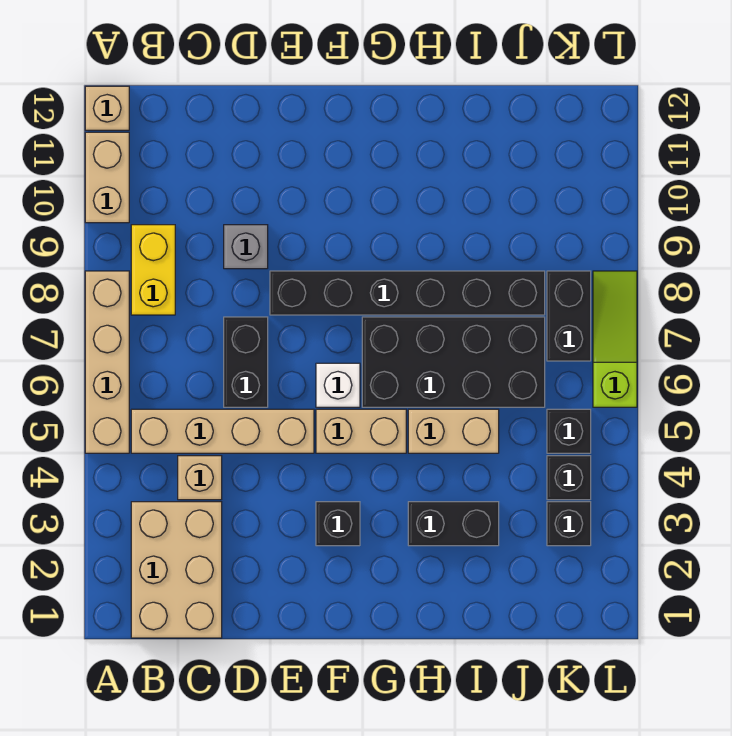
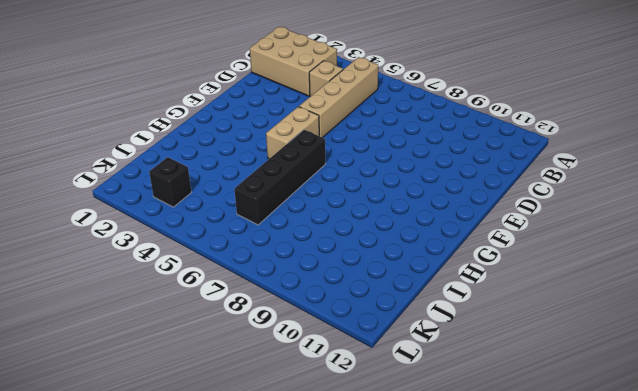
black 1x4 brick [234,130,326,225] -> black 2x4 brick [362,317,545,407]
none -> tan 1x4 brick [85,271,129,453]
none -> tan 1x2 brick [85,132,129,223]
none -> tan 1x1 brick [85,86,129,130]

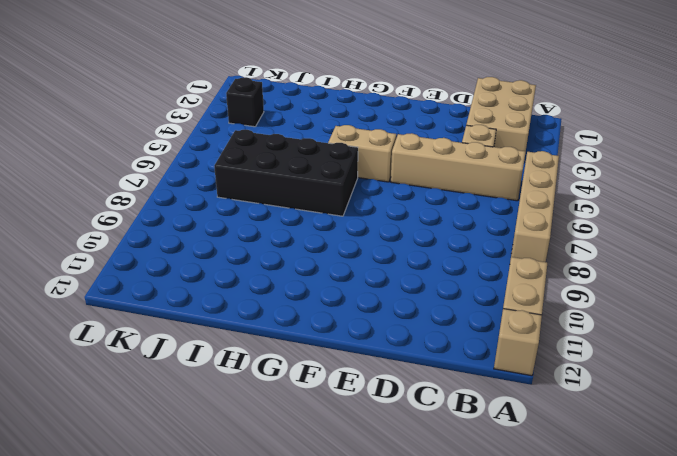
none -> yellow 1x2 brick [131,225,175,315]
none -> black 1x2 brick [224,317,268,407]
none -> grey 1x1 brick [224,225,268,269]

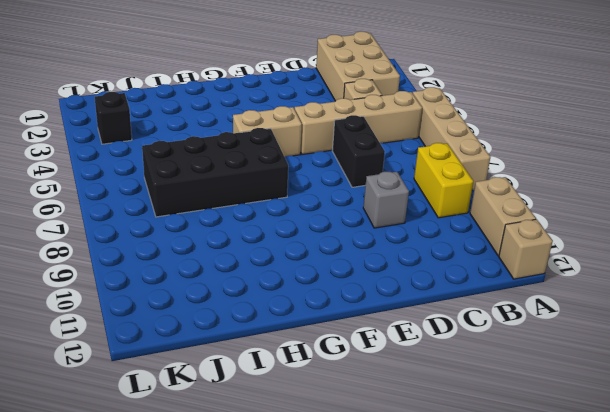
none -> black 1x6 brick [270,271,545,315]
none -> black 1x1 brick [316,502,360,546]
none -> white 1x1 brick [316,363,360,407]

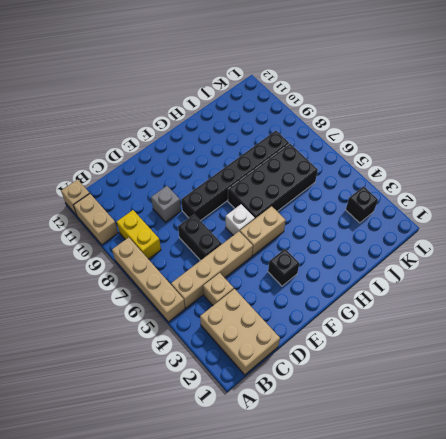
none -> black 1x2 brick [408,502,499,546]
none -> tan 1x2 brick [408,409,499,453]
none -> black 1x1 brick [547,456,591,500]

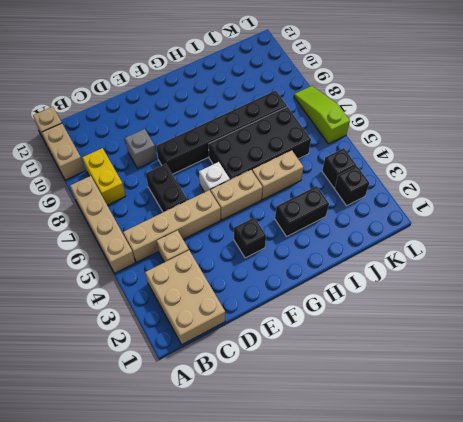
none -> black 1x1 brick [547,409,591,453]
none -> black 1x2 brick [547,271,591,361]

